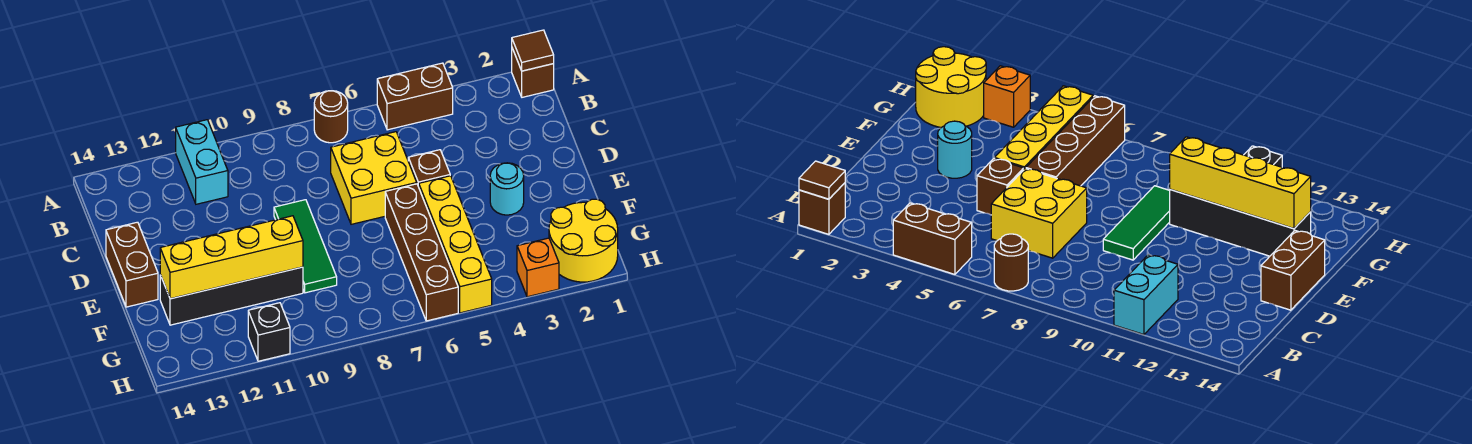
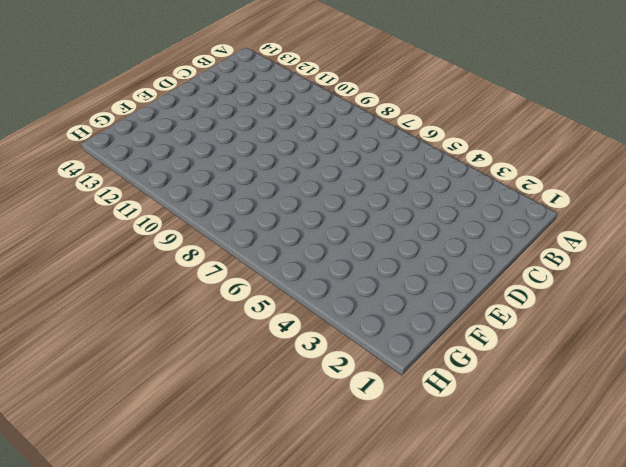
none -> brown 1x1 brick [512,48,554,97]
none -> brown 1x2 brick [377,63,453,130]
none -> brown 1x1 round brick [314,91,348,143]

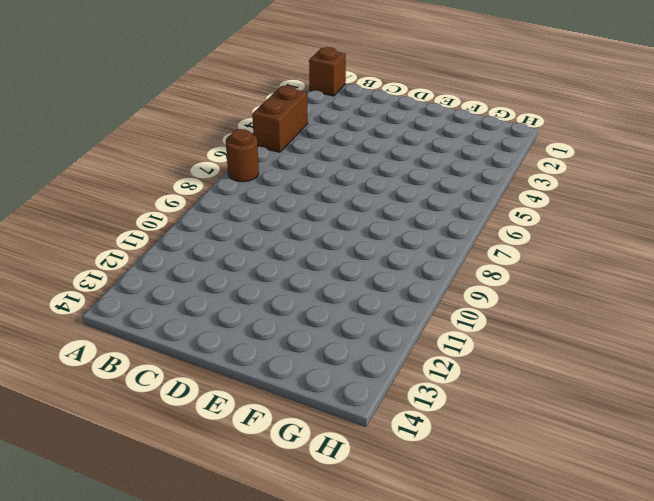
none -> cyan 1x2 brick [176,120,228,204]
none -> yellow 2x2 brick [331,132,417,224]
none -> brown 1x1 brick [408,150,450,187]

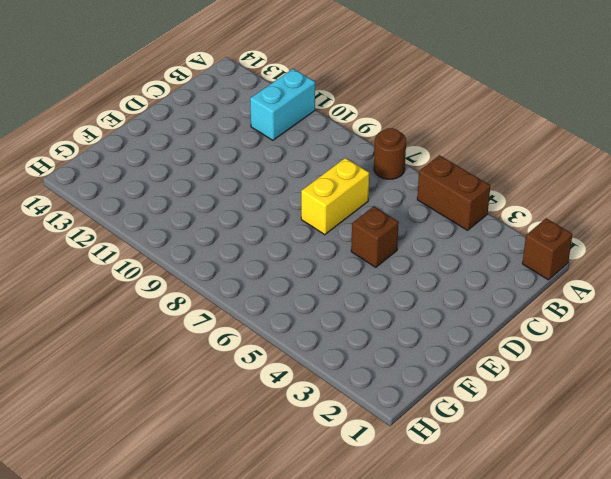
yellow 1x2 brick [301,158,369,235] -> yellow 2x2 brick [331,132,417,224]
none -> green 1x3 tile [274,200,337,293]
none -> brown 1x2 brick [106,222,158,307]
none -> cyan 1x1 round brick [490,163,524,215]

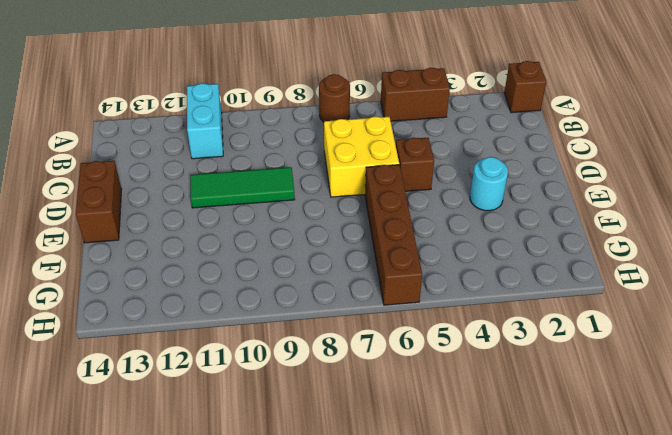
green 1x3 tile [190,167,295,208] -> green 1x3 tile turned to [274,200,337,293]
none -> yellow 1x4 brick [419,176,492,313]
none -> black 1x4 brick [160,267,303,325]
none -> yellow 2x2 round brick [549,199,618,282]

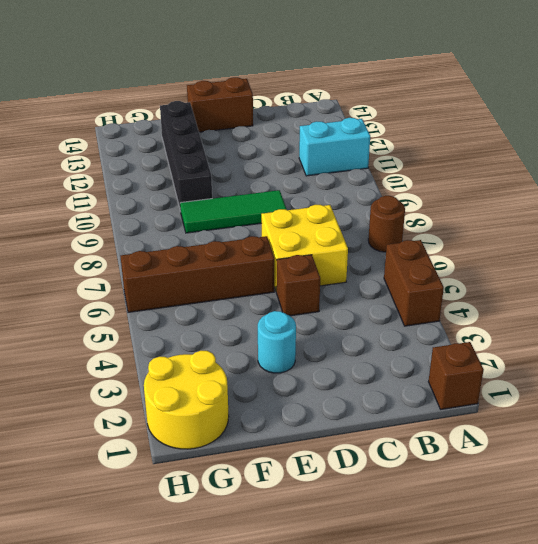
none -> yellow 1x4 brick [419,176,492,313]
none -> orange 1x1 brick [517,238,559,297]
none -> black 1x1 brick [248,303,290,361]

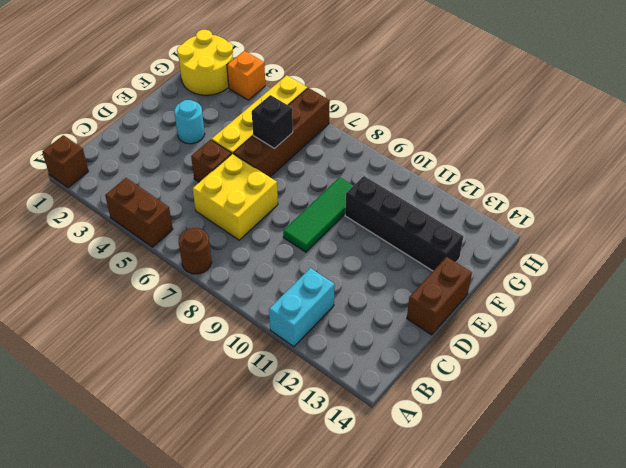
black 1x1 brick [252,95,293,148] -> black 1x1 brick moved to [248,303,290,361]
none -> brown 1x1 tile [512,30,554,71]
none -> yellow 1x4 brick [160,216,303,299]

